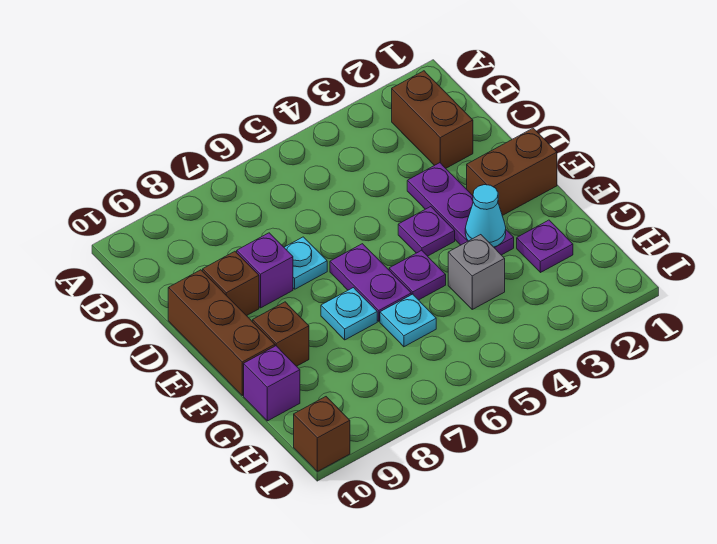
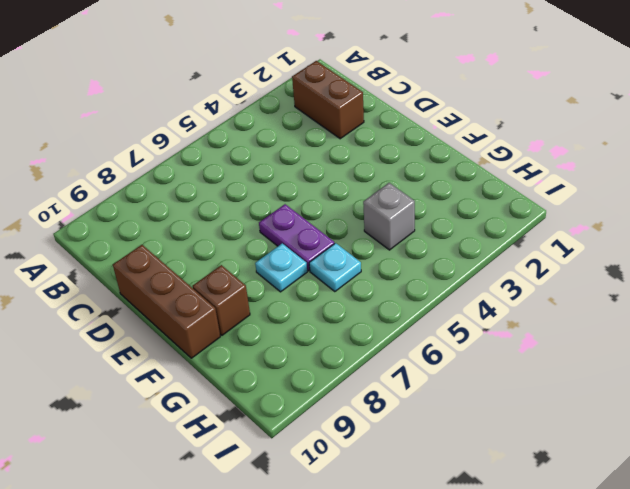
none -> purple 1x3 plate [407,163,514,255]
none -> cyan 1x1 plate [284,237,327,289]
none -> purple 1x1 brick [237,233,293,308]

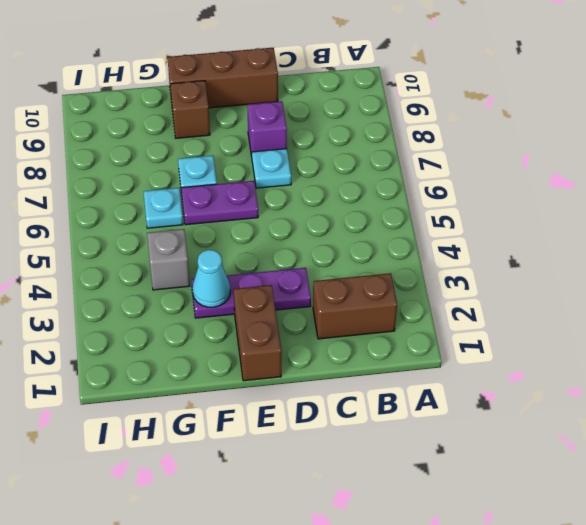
none -> brown 1x1 brick [203,251,259,316]
none -> purple 1x1 plate [398,207,455,256]
none -> purple 1x1 plate [389,250,446,300]

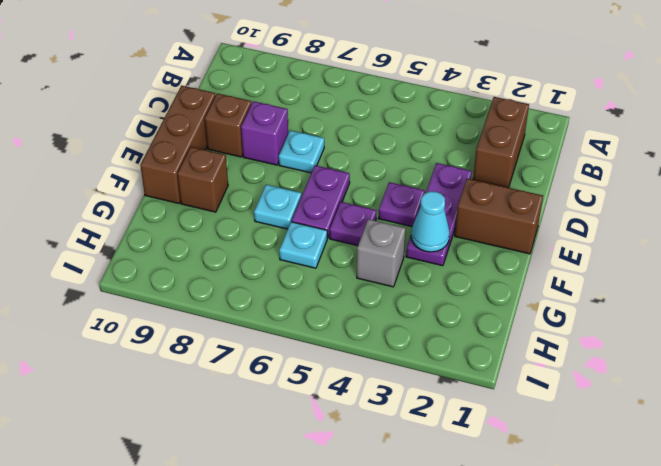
none -> purple 1x1 plate [517,220,573,273]
none -> purple 1x1 brick [244,346,300,421]
none -> brown 1x1 brick [294,397,350,472]

